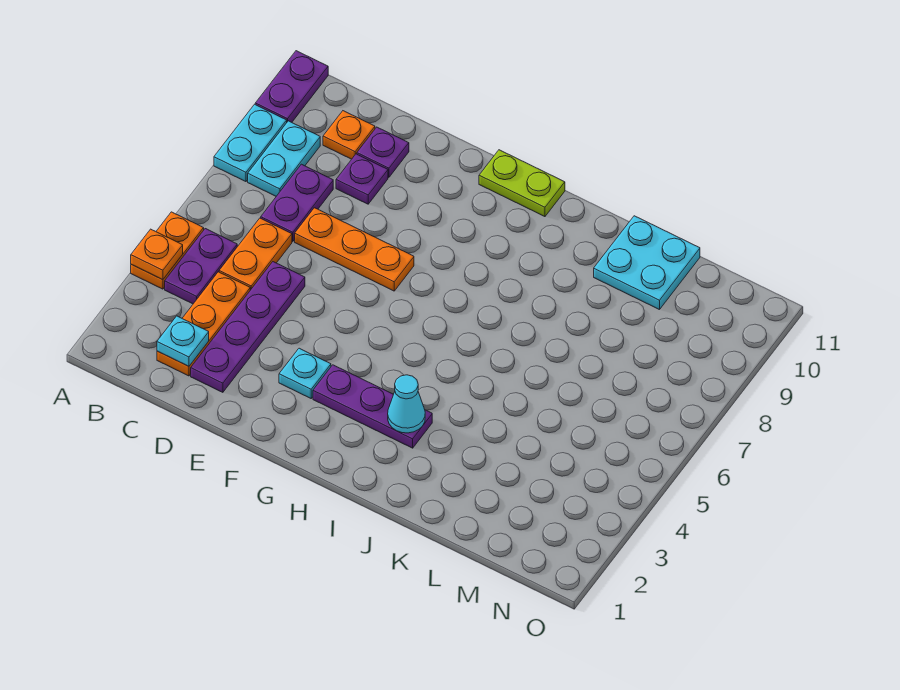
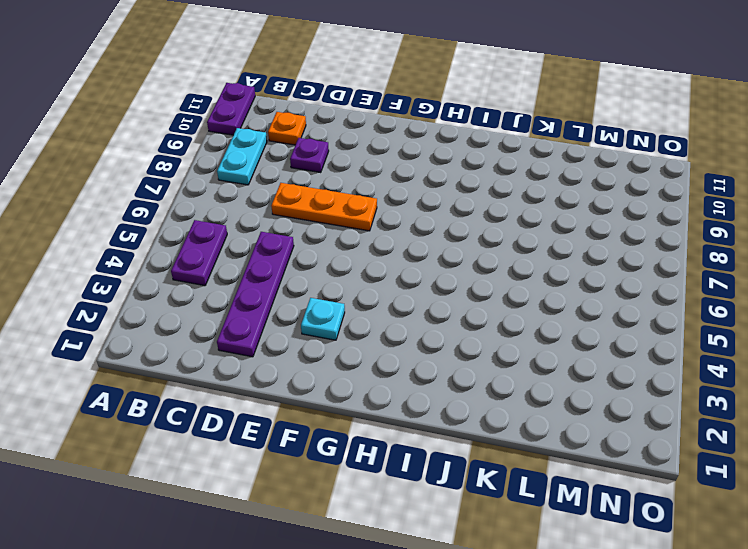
none -> orange 1x2 plate [131,212,204,289]
none -> cyan 1x2 plate [214,104,287,182]
none -> orange 1x3 plate [157,272,250,376]

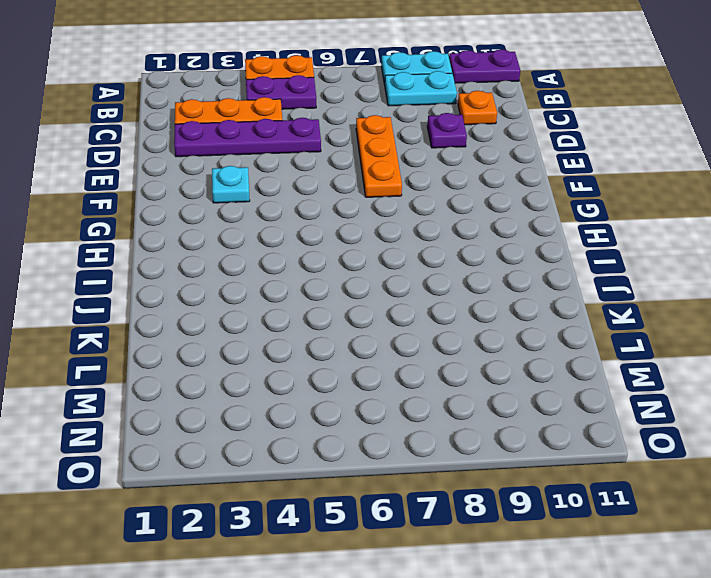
none -> orange 1x2 plate [219,218,292,290]
none -> purple 1x2 plate [261,164,333,242]
none -> purple 1x1 plate [357,127,409,177]

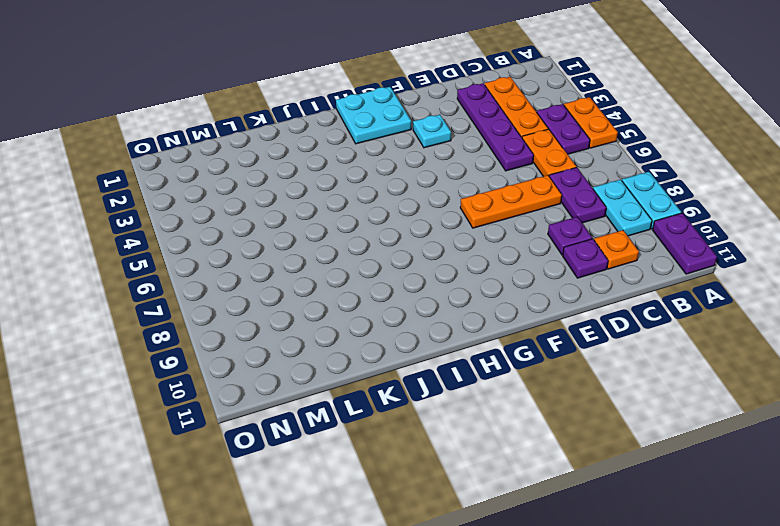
cyan 2x2 plate [336,87,411,144] -> cyan 2x2 plate moved to [594,216,700,310]
none -> purple 1x3 plate [313,365,432,448]
none -> lime 1x2 plate [479,150,565,217]
none -> orange 1x1 plate [131,229,183,280]

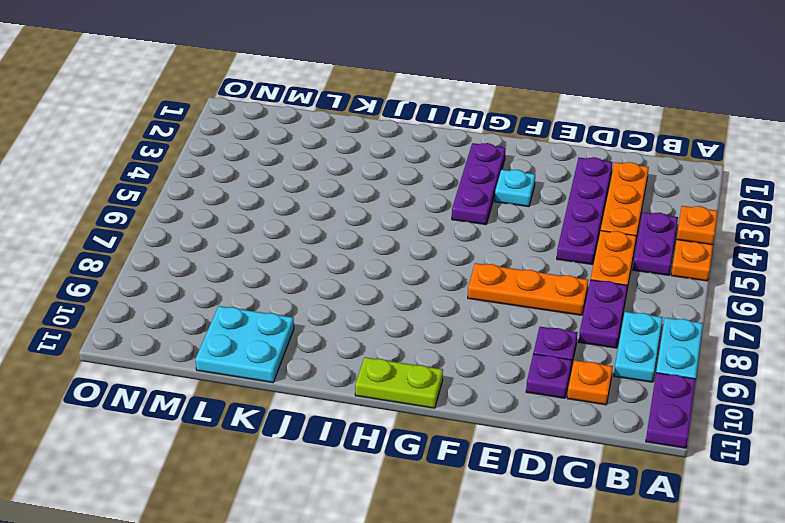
purple 1x3 plate [452,143,506,225] -> purple 1x3 plate turned to [313,365,432,448]
none -> cyan 1x1 plate [157,316,209,366]
none -> cyan 1x1 cone [388,375,425,433]

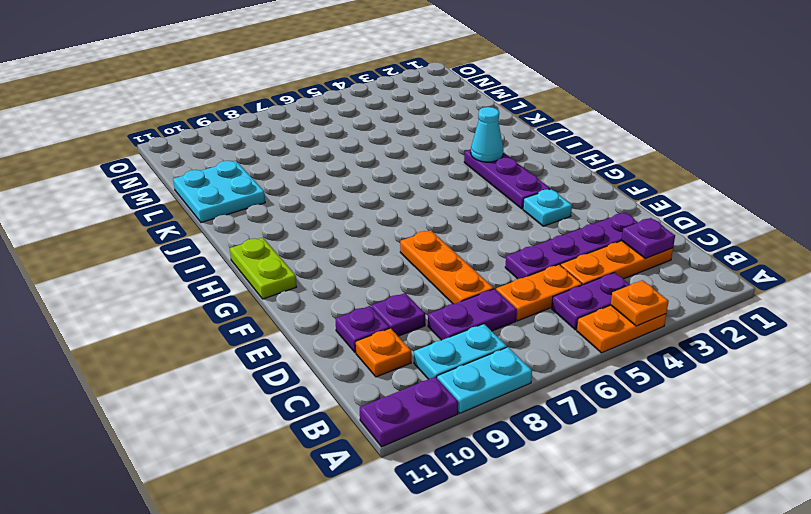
purple 1x1 plate [621,218,675,259] -> cyan 1x1 plate [157,316,209,366]

